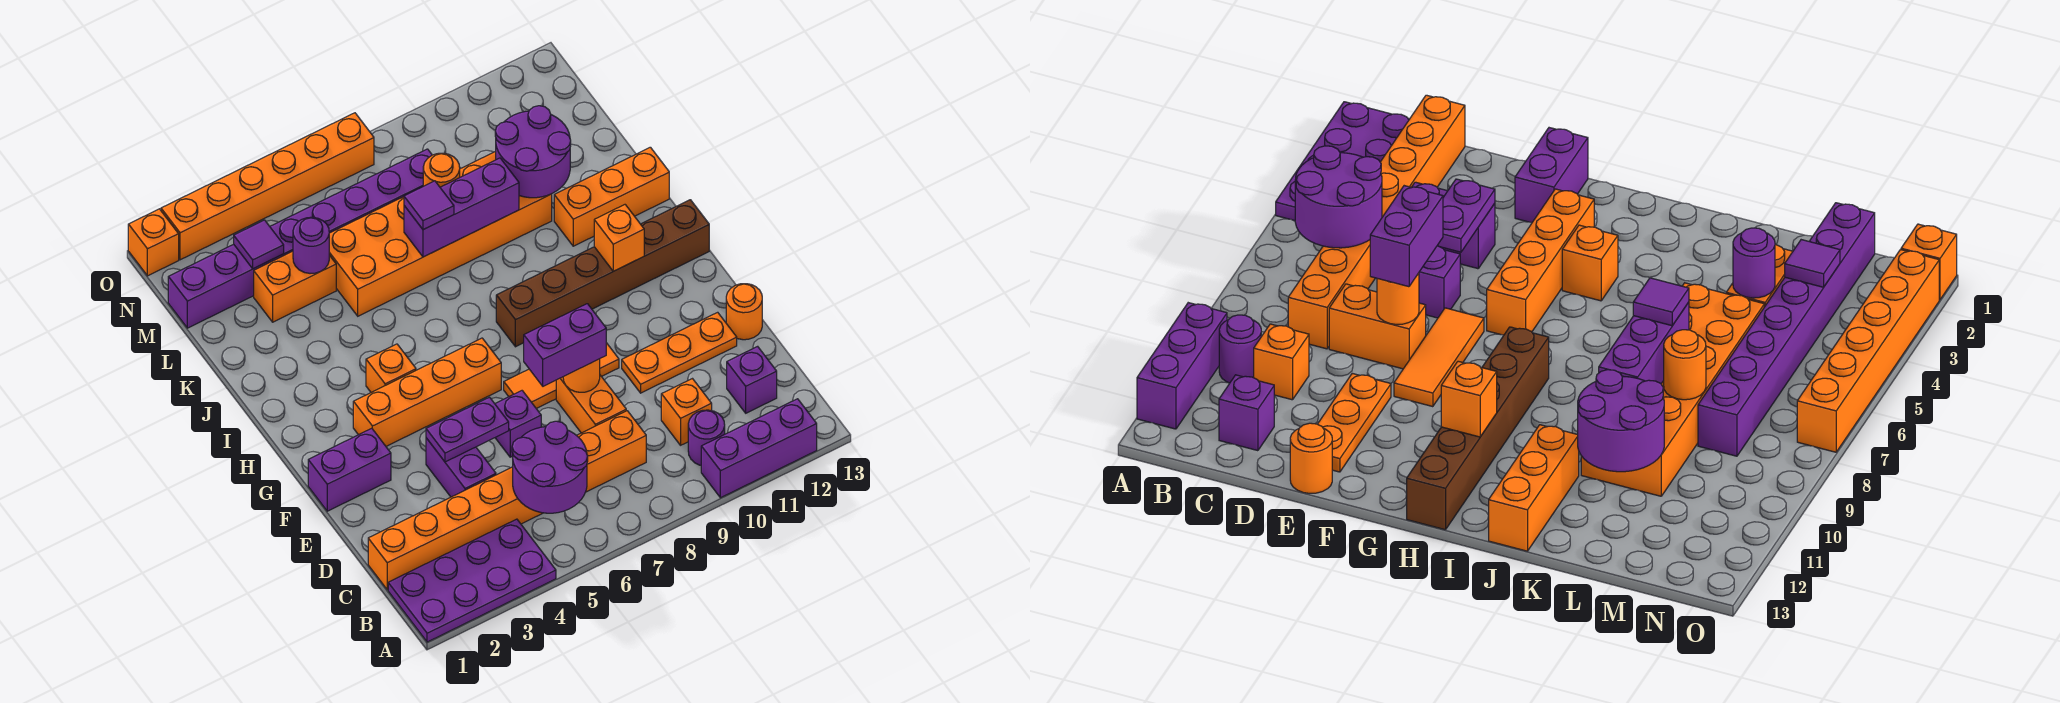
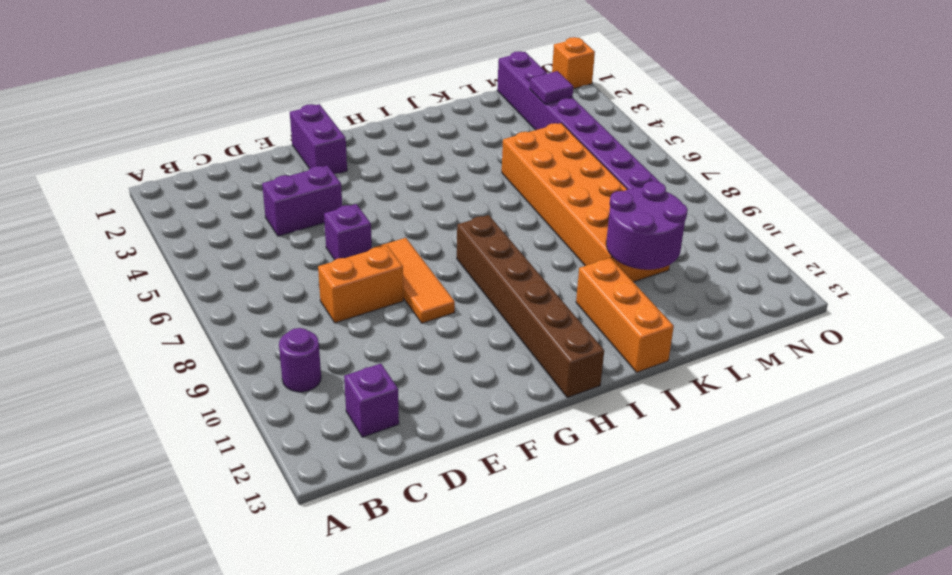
none -> purple 2x4 plate [388,519,556,642]
none -> purple 1x3 brick [701,399,817,498]
none -> orange 1x8 brick [368,411,646,590]
none -> orange 1x1 brick [661,379,712,445]

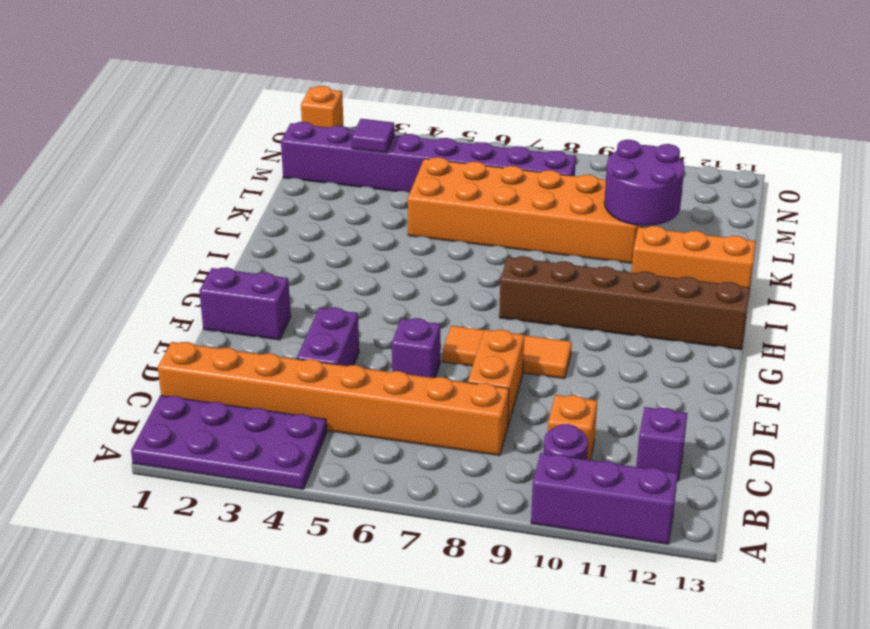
none -> orange 1x3 plate [622,312,737,393]
none -> orange 1x1 round brick [726,284,762,340]
none -> orange 1x4 brick [353,338,501,446]
none -> orange 1x1 brick [366,344,416,392]

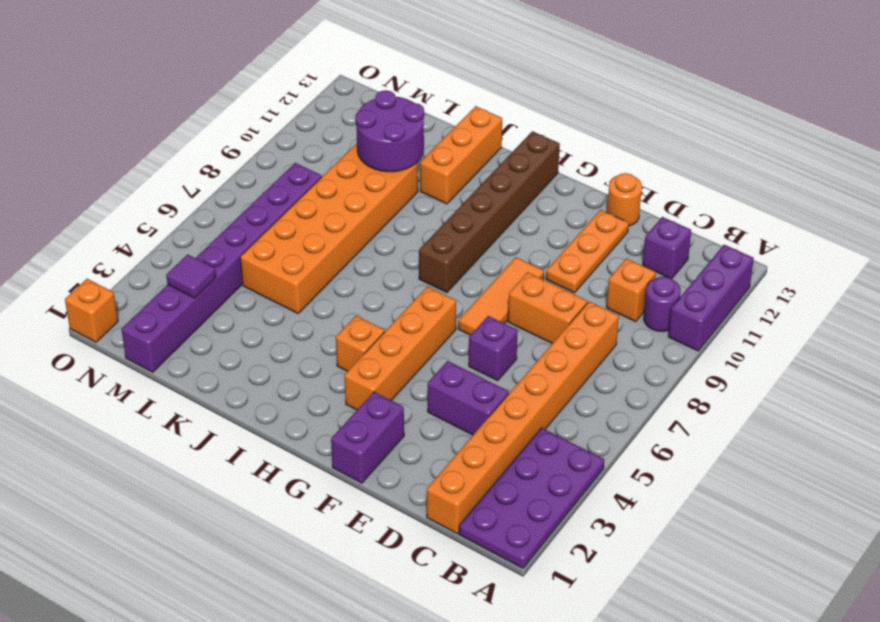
none -> orange 1x2 brick [254,251,336,322]
none -> orange 1x6 brick [161,113,374,260]
none -> purple 2x2 round brick [512,421,588,513]
none -> purple 1x2 plate [426,397,509,462]

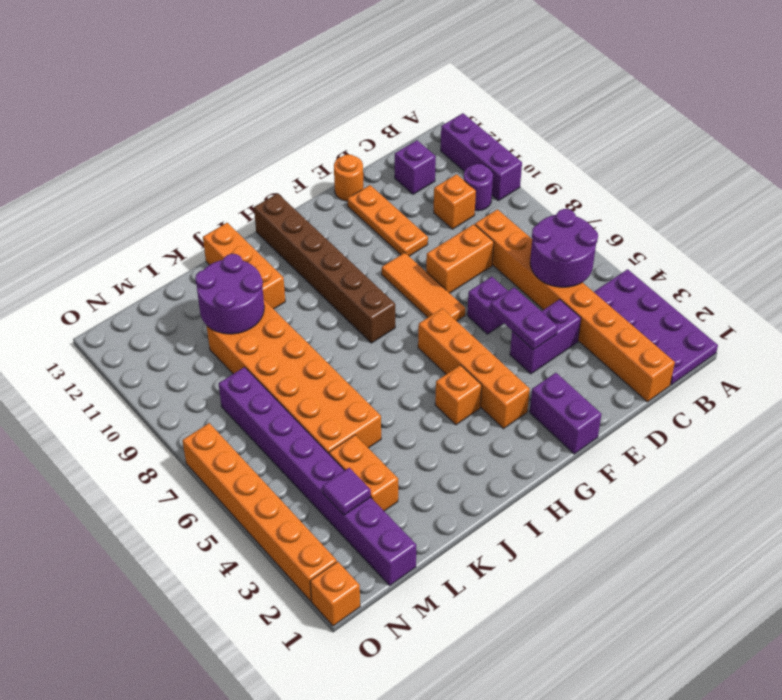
none -> orange 1x1 round brick [563,359,600,392]
none -> orange 1x1 brick [594,205,644,271]
none -> purple 1x3 brick [404,158,519,257]
none -> purple 1x1 round brick [293,217,329,273]

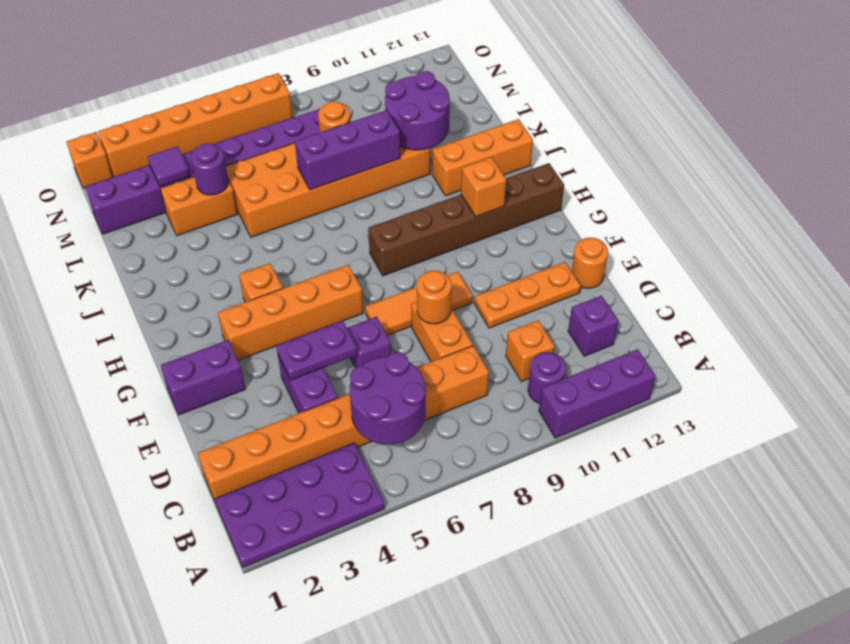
none -> purple 1x2 brick [524,304,606,386]
none -> purple 1x1 tile [404,181,454,230]

